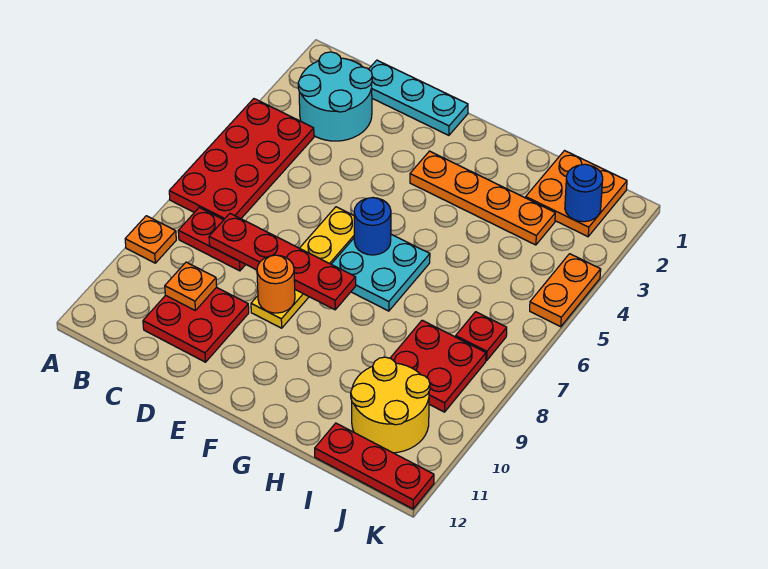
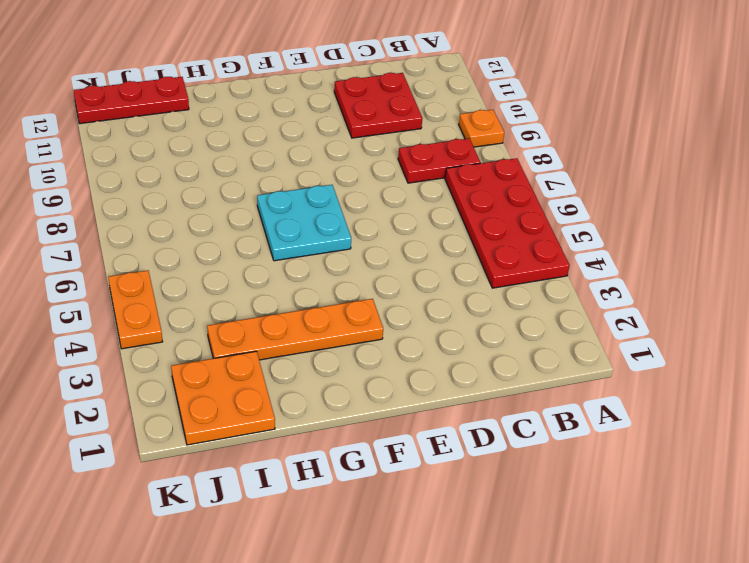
none -> cyan 2x2 round brick [298,52,372,141]
none -> cyan 1x3 plate [369,60,468,135]
none -> yellow 1x4 plate [251,207,354,328]

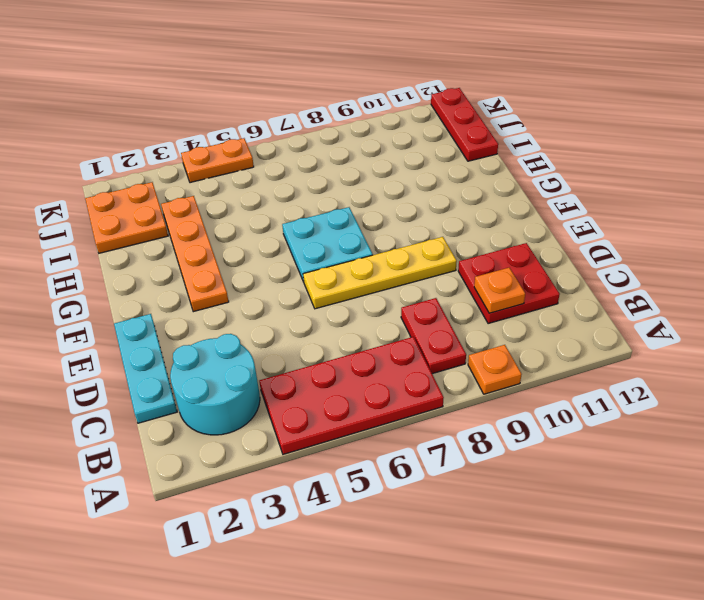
none -> red 2x2 plate [390,320,486,412]
none -> yellow 2x2 round brick [351,357,430,453]
none -> red 1x1 plate [456,312,507,361]

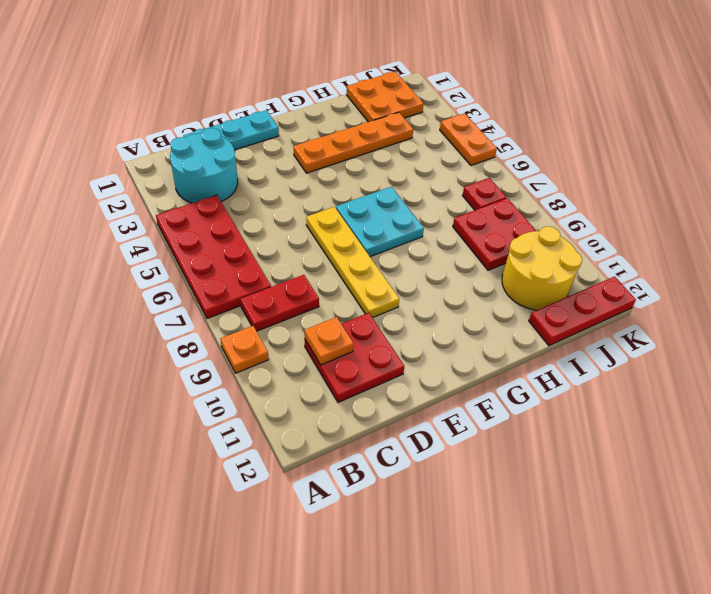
none -> red 1x4 plate [209,214,356,310]
none -> orange 1x1 round brick [257,255,295,313]
none -> blue 1x1 round brick [354,198,391,255]

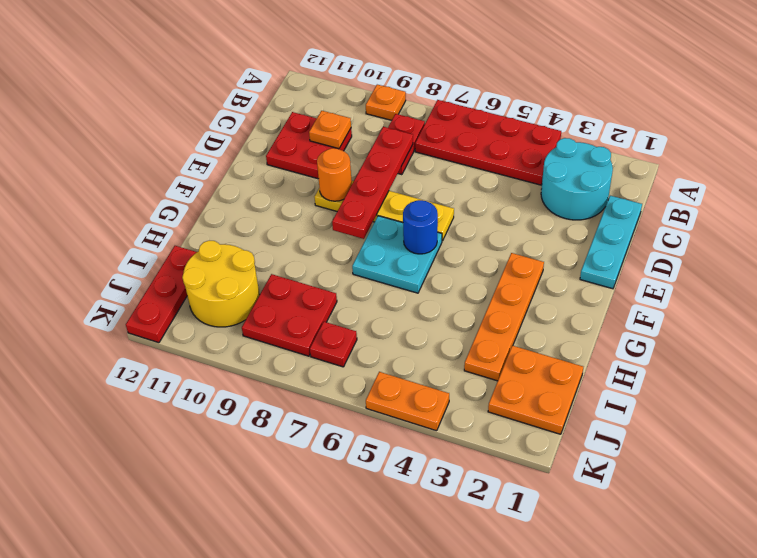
none -> blue 1x1 round brick [565,164,603,222]

